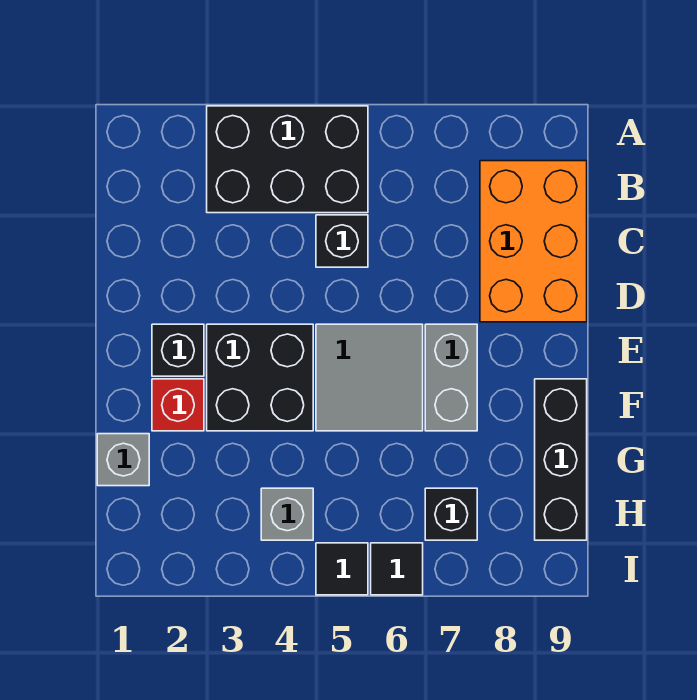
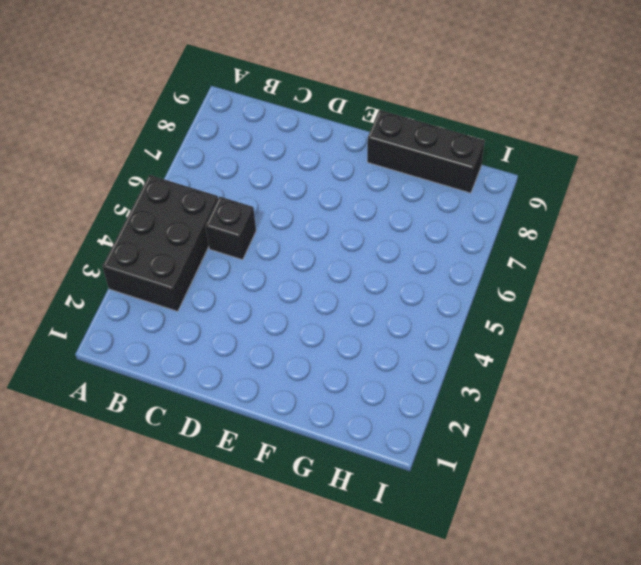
none -> orange 2x3 brick [480,161,587,322]
none -> black 1x1 brick [152,324,204,376]
none -> black 2x2 brick [207,324,313,431]

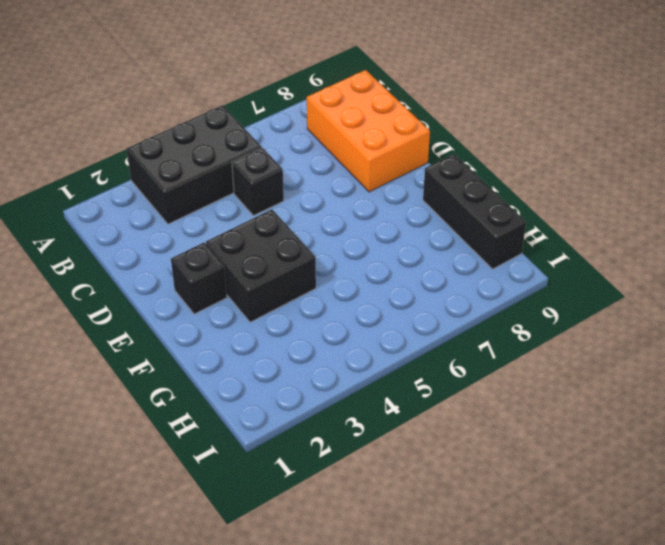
none -> grey 2x2 tile [316,324,423,431]
none -> grey 1x2 brick [425,324,477,431]
none -> red 1x1 brick [152,379,204,431]

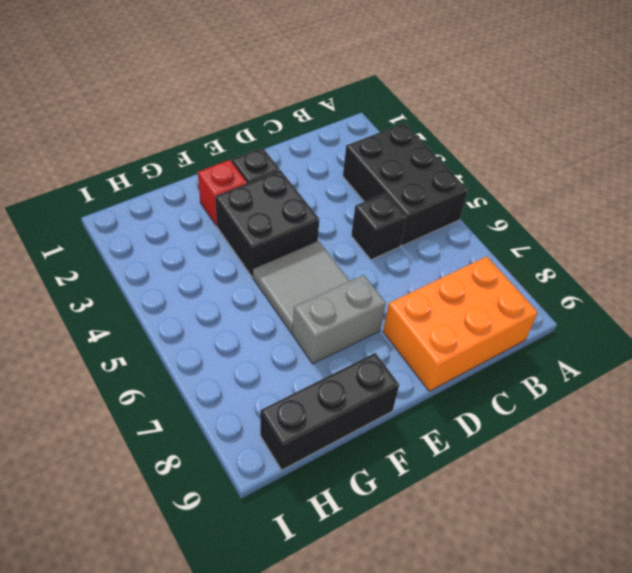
none -> grey 1x1 brick [97,434,149,486]
none -> grey 1x1 brick [261,488,313,540]
none -> black 1x1 brick [425,488,477,540]

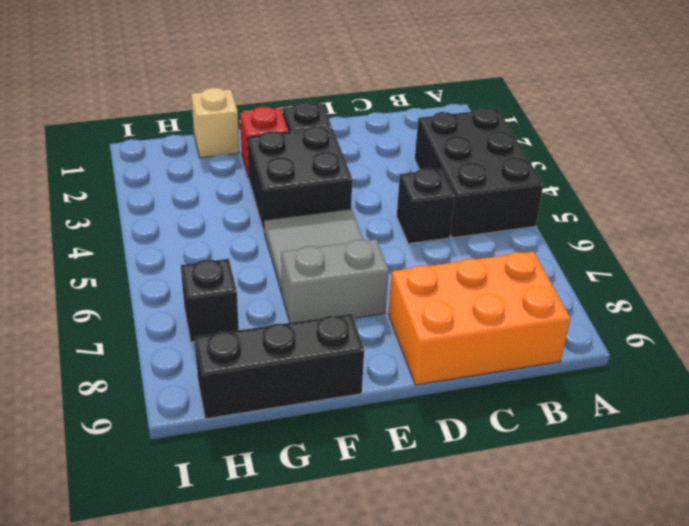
tan 1x1 brick [191,88,239,158] -> grey 1x1 brick [97,434,149,486]
none -> grey 1x1 brick [261,488,313,540]
none -> black 1x1 tile [316,543,368,595]
none -> black 1x1 tile [371,543,423,595]

